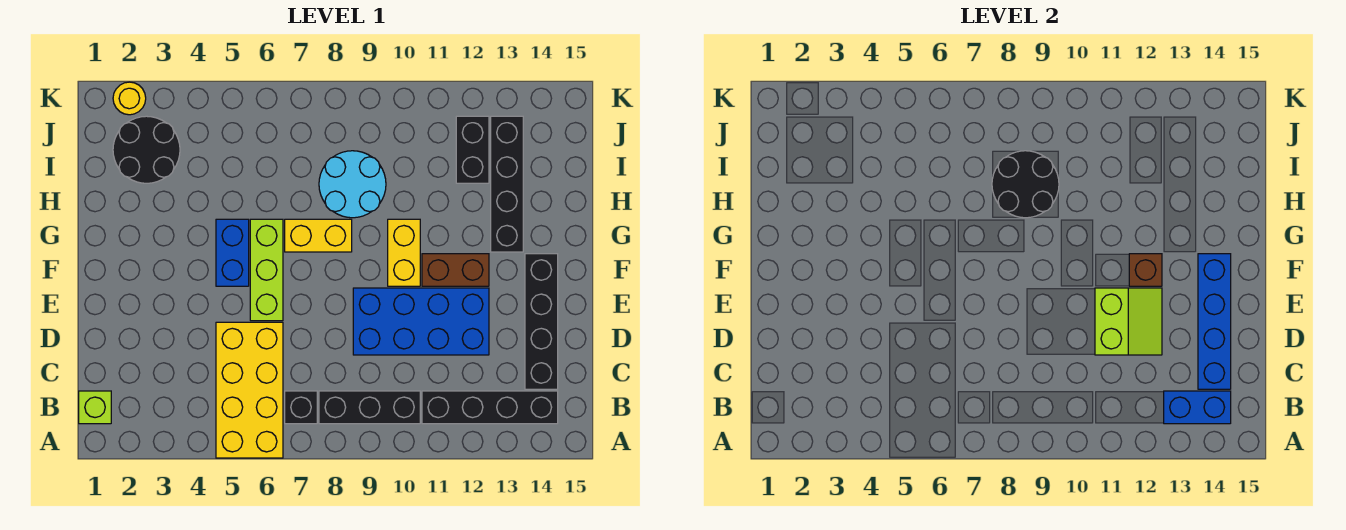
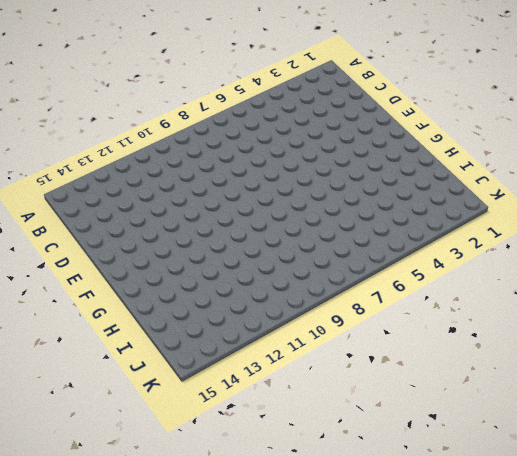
none -> yellow 2x4 brick [216,322,283,458]
none -> lime 1x1 brick [79,391,111,424]
none -> black 1x1 brick [285,391,317,424]

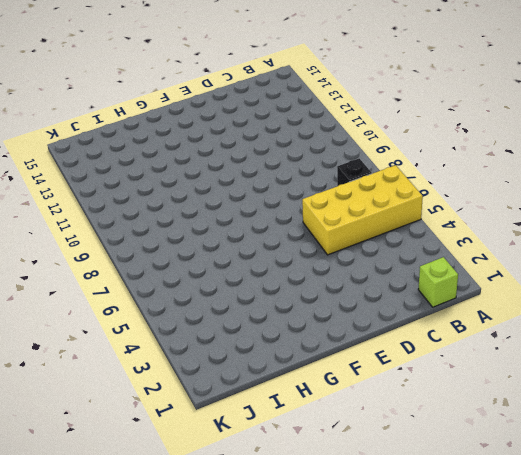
none -> black 1x3 brick [319,391,420,424]
none -> black 1x4 brick [422,391,558,424]
none -> black 1x4 brick [525,254,558,389]

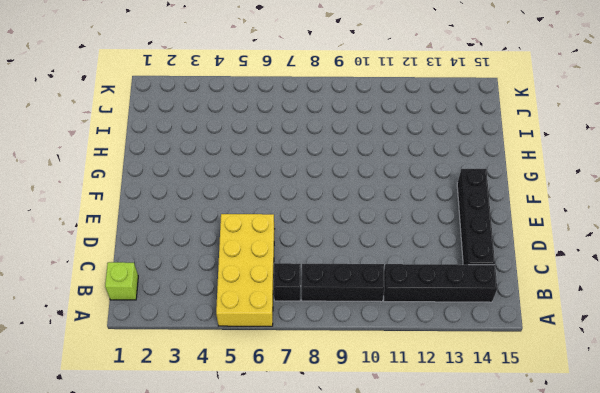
none -> blue 2x4 brick [353,288,489,355]
none -> lime 1x3 brick [250,219,283,321]
none -> blue 1x2 brick [216,219,249,286]

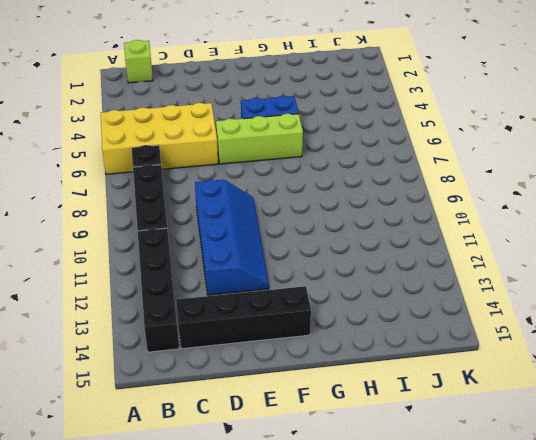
blue 2x4 slope [195,180,269,295] -> blue 2x4 brick [353,288,489,355]
none -> yellow 1x2 brick [388,219,420,286]
none -> brown 1x2 brick [422,254,489,286]
none -> yellow 1x2 brick [285,219,352,252]

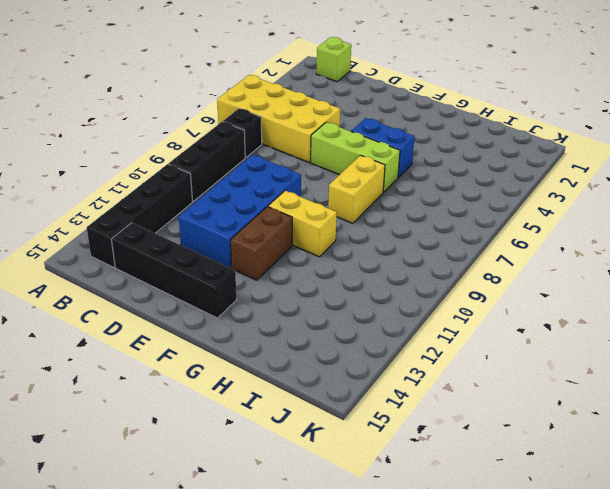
none -> black 1x4 brick [491,116,523,252]
none -> cyan 2x2 round brick [319,151,386,218]
none -> black 2x2 round brick [113,116,180,183]

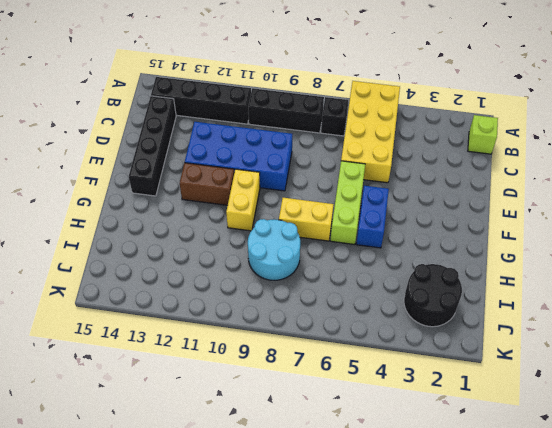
none -> black 1x4 brick [491,116,523,252]
none -> black 1x2 brick [456,116,489,183]
none -> yellow 1x1 round brick [113,82,146,115]

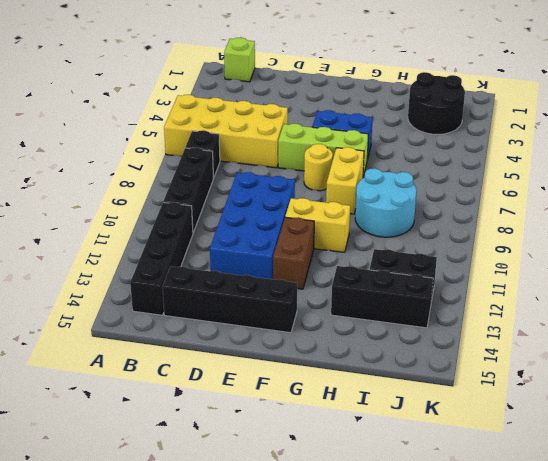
yellow 1x1 round brick [304,144,333,191] -> yellow 1x1 round brick moved to [113,82,146,115]
black 1x3 brick [331,266,433,328] -> black 1x4 brick [491,116,523,252]
none -> blue 1x2 brick [1164,391,1231,424]
none -> blue 1x4 brick [1198,254,1231,389]
none -> lime 2x2 slope [1095,288,1162,355]

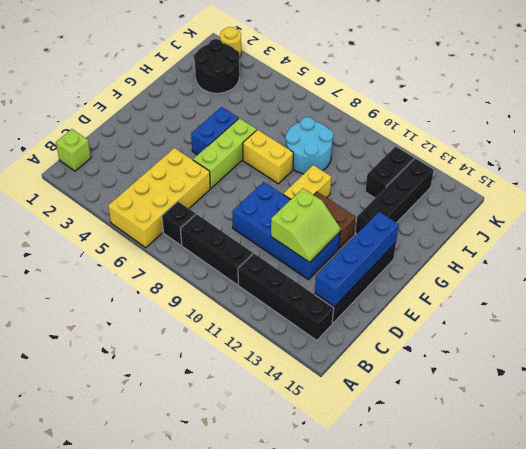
none -> blue 1x2 brick [1164,391,1231,424]
none -> brown 1x1 brick [1129,254,1162,286]
none -> black 2x2 round brick [992,151,1059,218]

